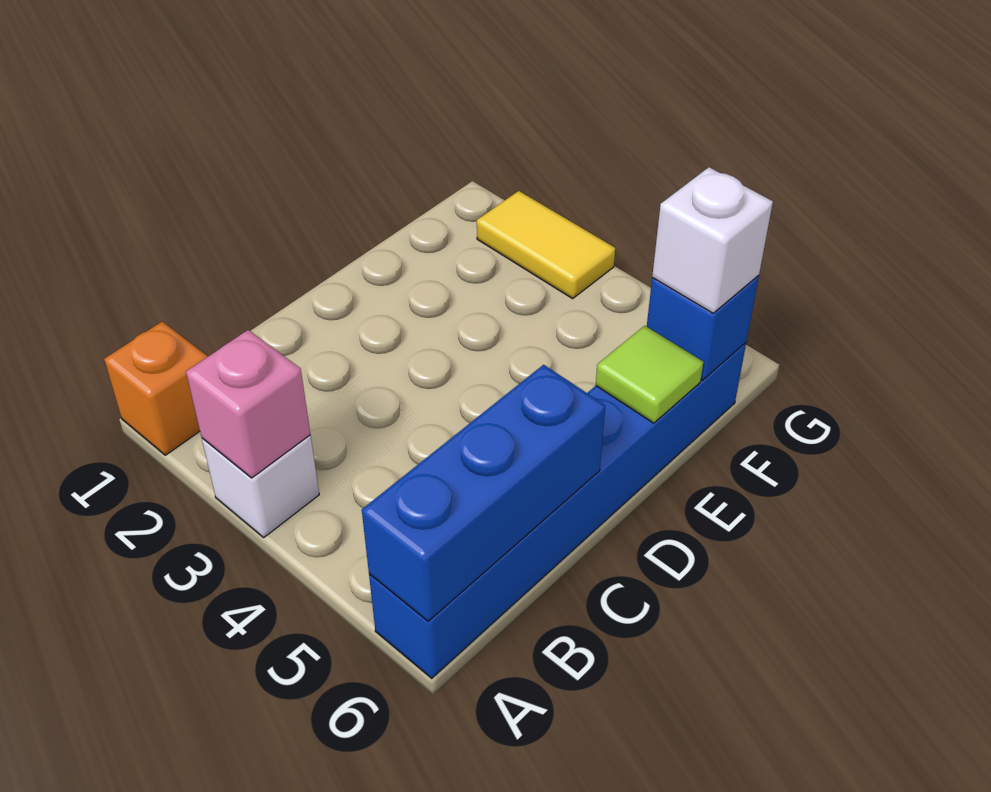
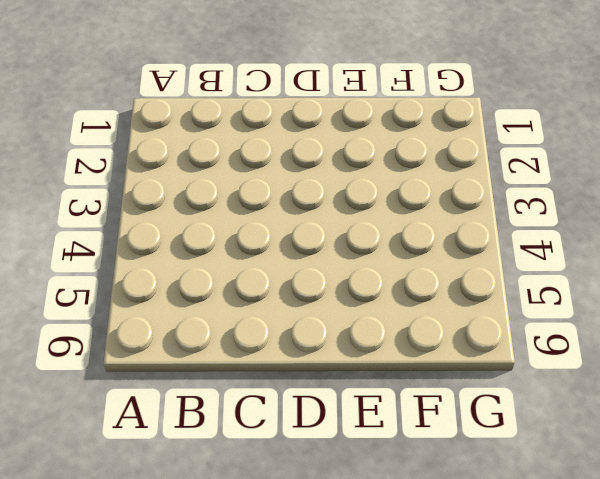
none -> orange 1x1 brick [104,321,208,455]
none -> white 1x1 brick [202,435,319,537]

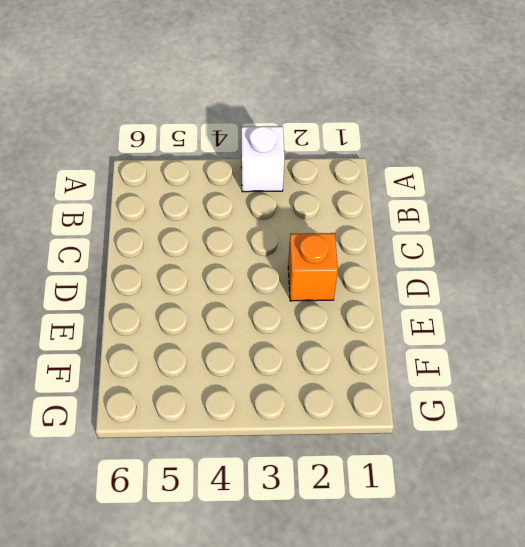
orange 1x1 brick [288,233,338,301] -> orange 1x1 brick moved to [104,321,208,455]
none -> blue 1x6 brick [369,343,746,678]
none -> yellow 1x2 tile [477,191,615,299]

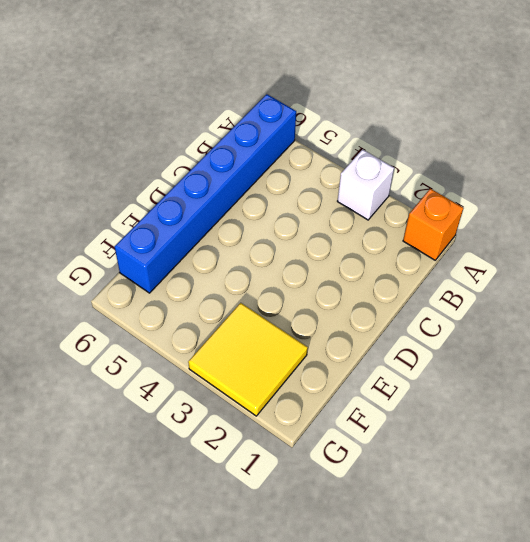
yellow 2x2 tile [188,303,308,416] -> yellow 1x2 tile [477,191,615,299]
none -> pink 1x1 brick [186,330,310,478]
none -> blue 1x3 brick [362,365,605,621]

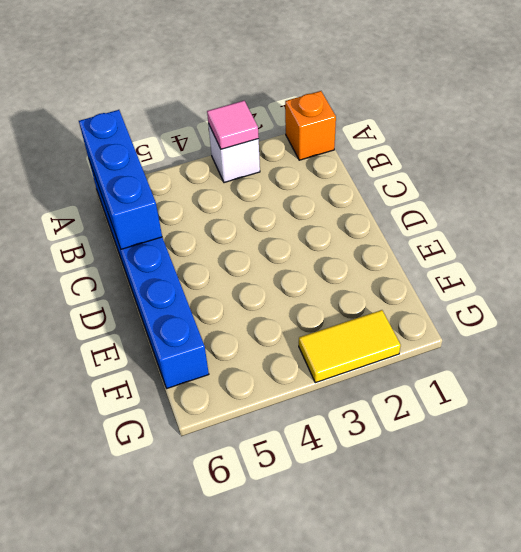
pink 1x1 tile [207,101,259,149] -> pink 1x1 brick [186,330,310,478]
none -> lime 1x1 tile [596,326,703,423]
none -> blue 1x1 brick [647,275,759,380]

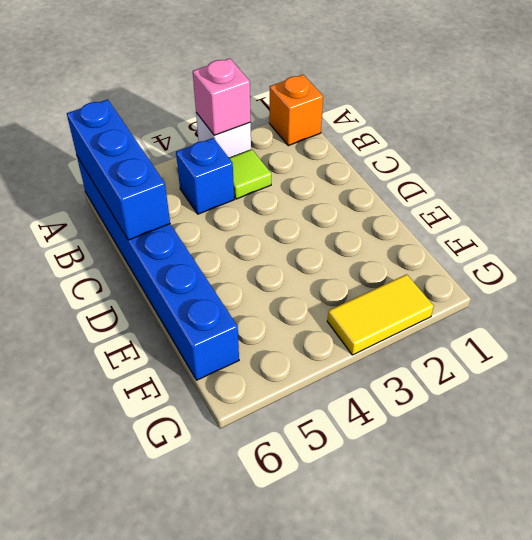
lime 1x1 tile [229,149,271,199] -> lime 1x1 tile moved to [596,326,703,423]
blue 1x1 brick [176,138,234,214] -> blue 1x1 brick moved to [647,275,759,380]
none -> white 1x1 brick [652,167,773,313]

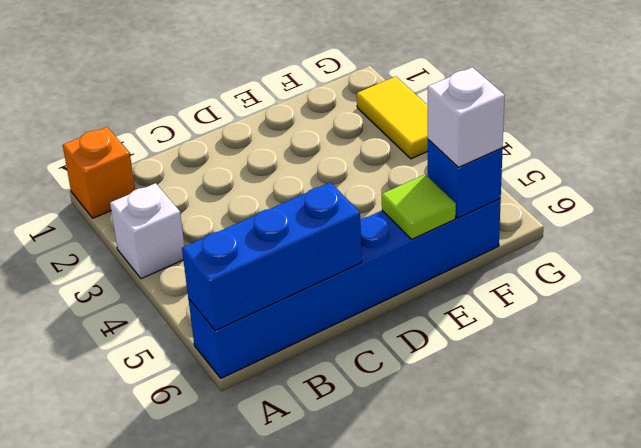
none -> pink 1x1 brick [186,330,310,478]

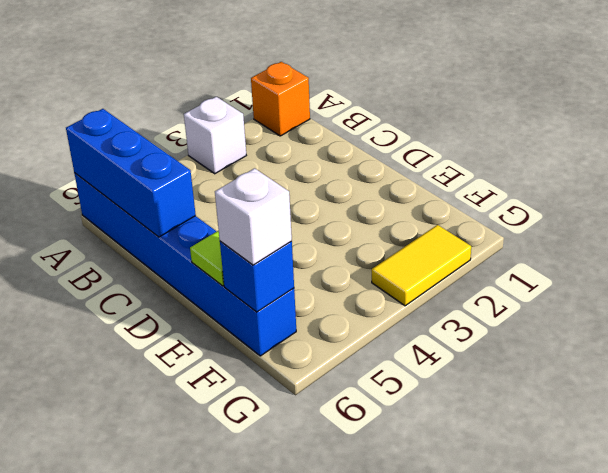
none -> pink 1x1 brick [186,330,310,478]

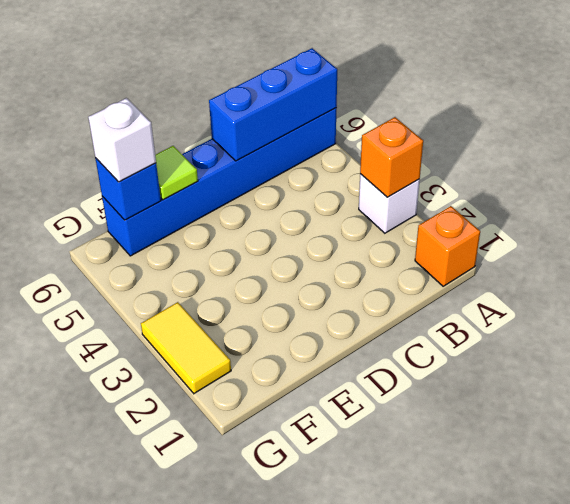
orange 1x1 brick [360,117,423,197] -> pink 1x1 brick [186,330,310,478]

